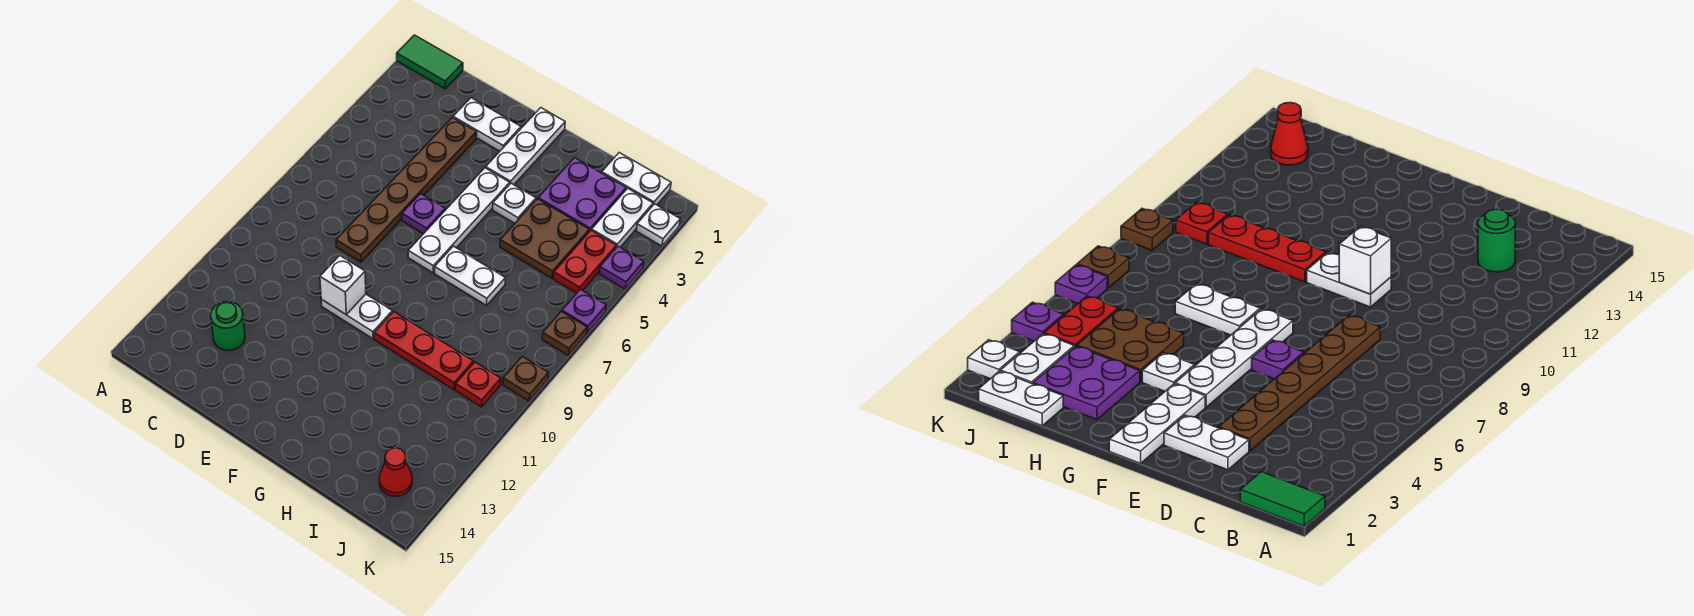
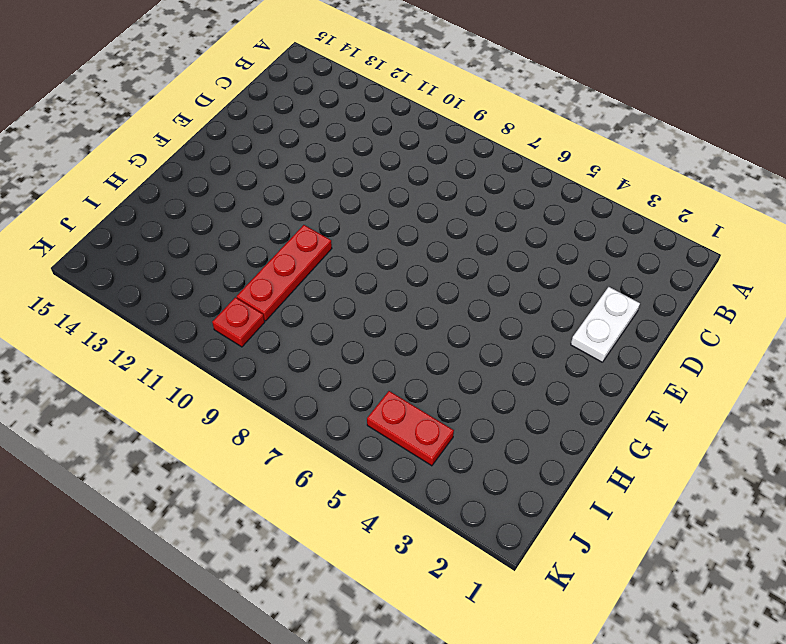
none -> green 1x2 tile [397,35,463,89]
none -> green 1x1 round brick [211,302,245,351]
none -> brown 1x6 plate [336,117,477,262]

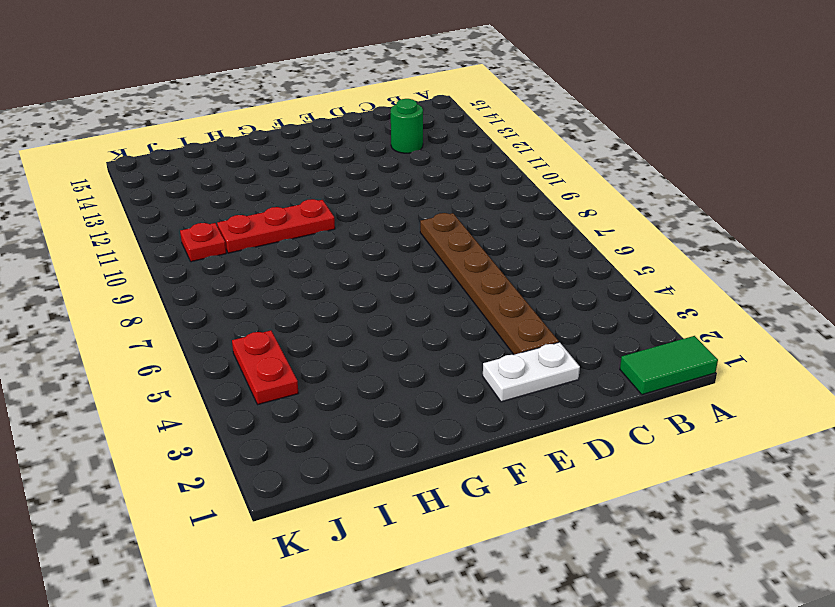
none -> purple 1x1 plate [402,194,445,234]
none -> white 1x2 plate [321,294,392,339]
none -> white 1x3 plate [486,108,565,185]

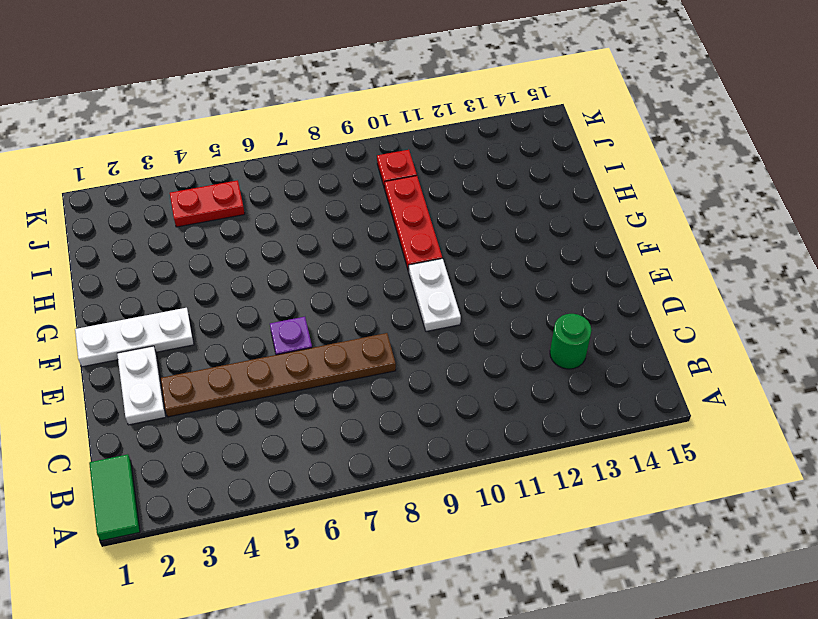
none -> white 1x4 plate [408,168,510,273]
none -> white 1x1 plate [493,183,536,223]
none -> white 1x2 plate [435,246,505,306]

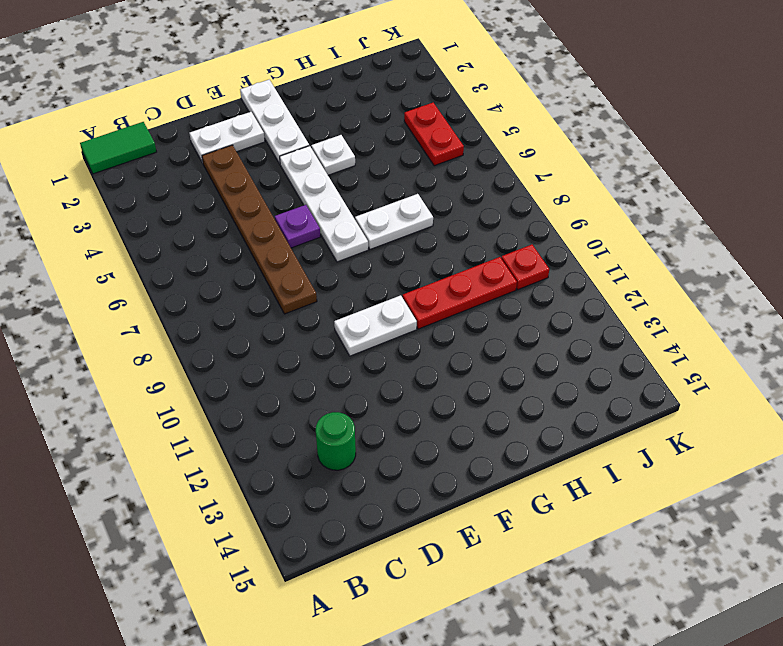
none -> purple 2x2 plate [538,158,626,231]
none -> brown 2x2 plate [500,199,589,278]
none -> white 1x2 plate [602,153,671,205]

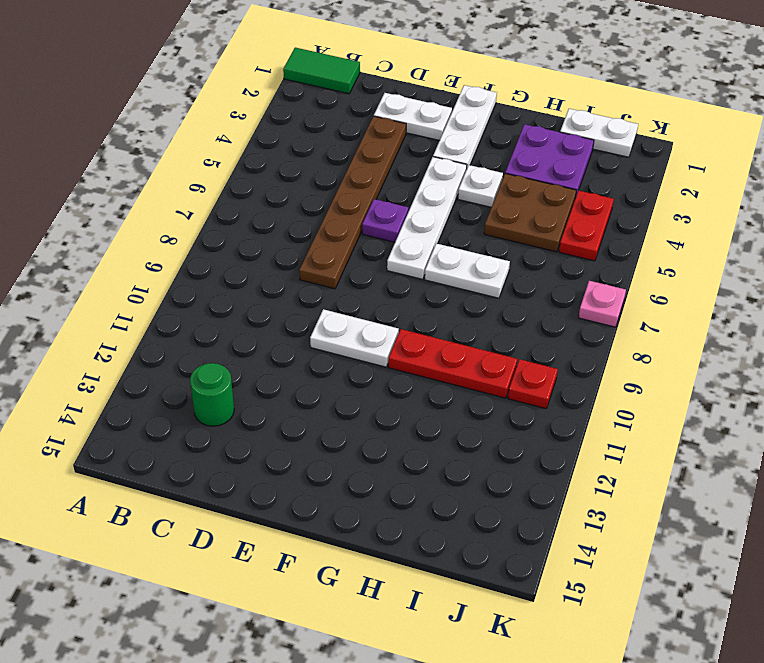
pink 1x1 plate [578,281,626,327] -> brown 1x1 plate [542,312,587,355]
none -> white 1x2 plate [592,188,653,248]
none -> red 1x1 cone [379,448,412,497]
none -> white 1x1 plate [636,204,680,246]

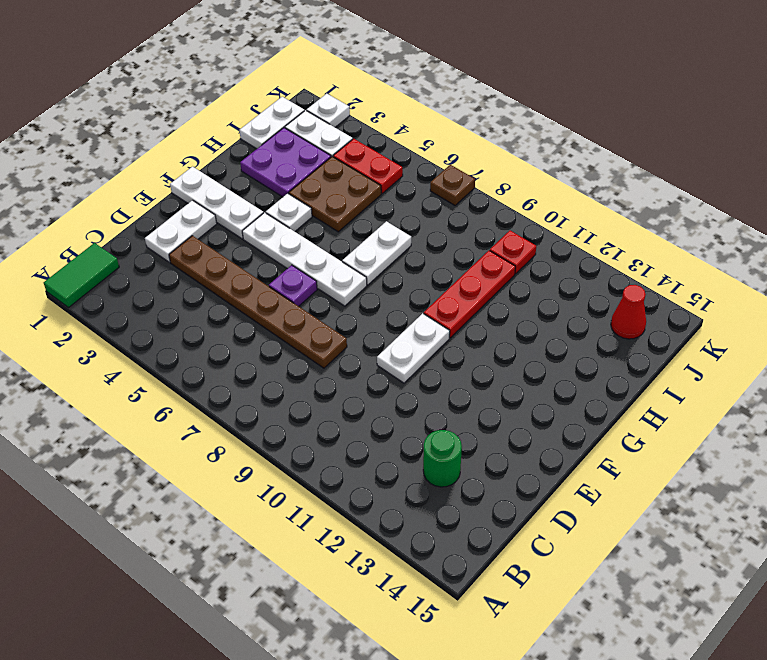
none -> purple 1x1 plate [599,246,644,289]
none -> purple 1x1 plate [562,289,606,333]
none -> brown 1x1 plate [503,356,548,401]

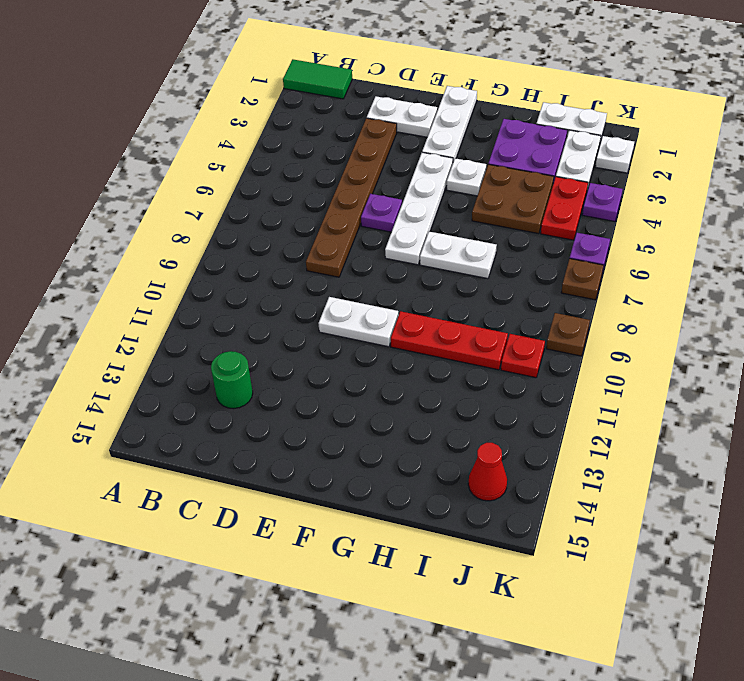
none -> white 1x1 brick [320,256,366,314]

